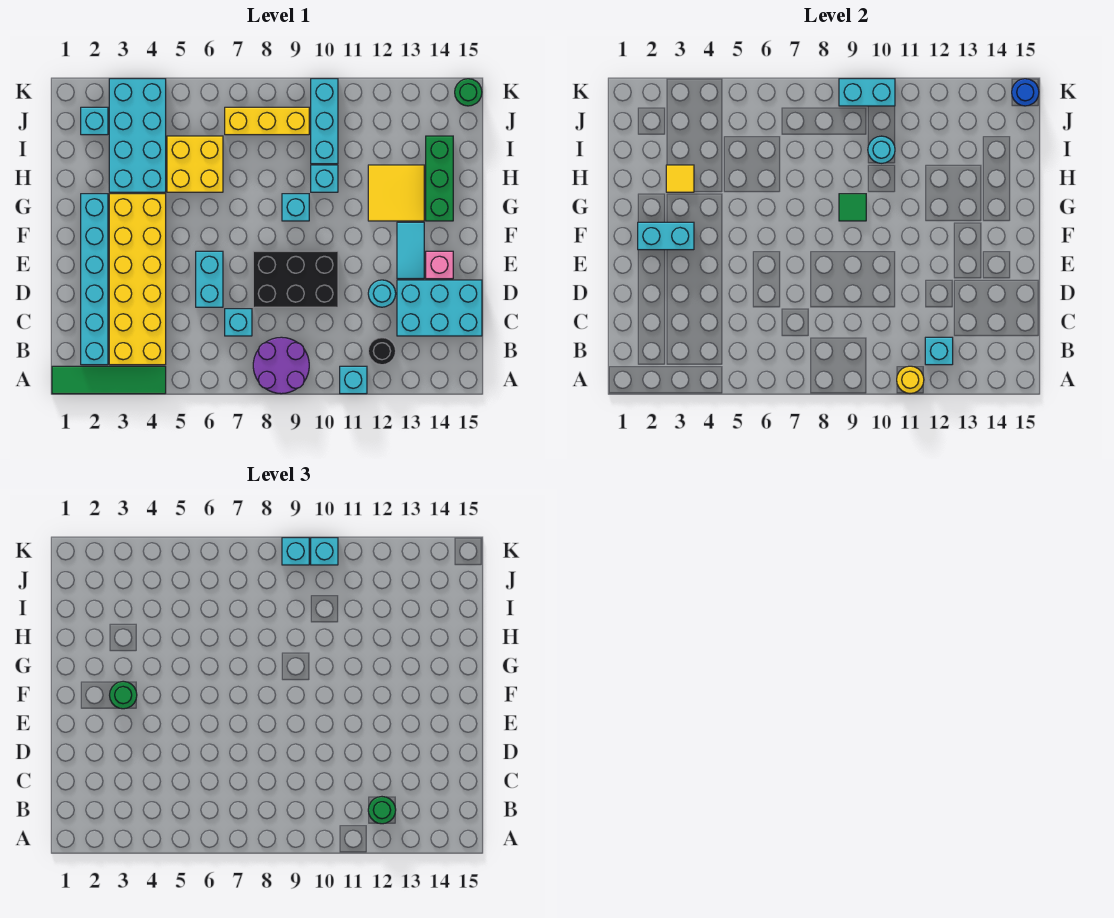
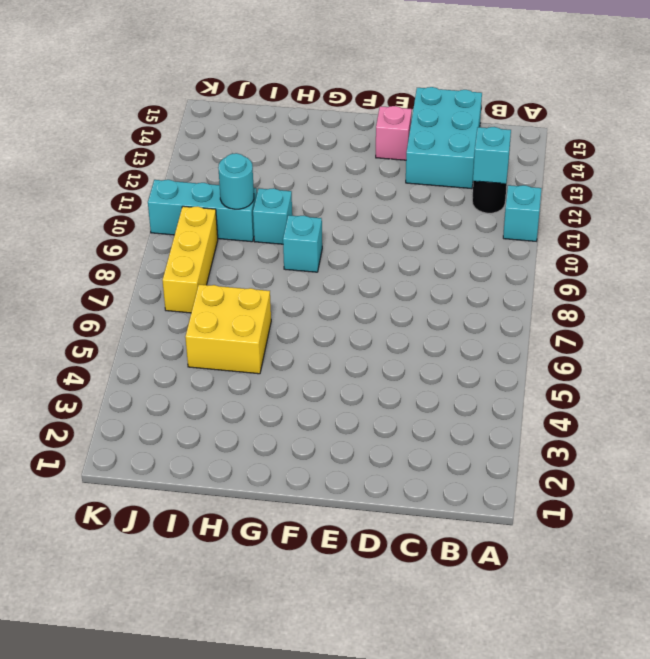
none -> green 1x4 tile [52,366,166,394]
none -> purple 2x2 round brick [253,337,309,394]
none -> cyan 1x6 brick [81,194,108,365]
none -> yellow 2x6 brick [109,194,166,365]

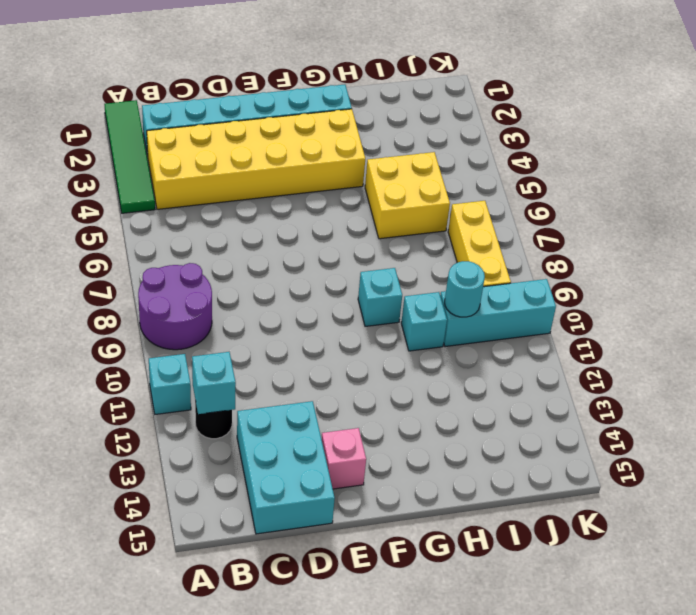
none -> cyan 1x1 brick [225,309,252,336]
none -> cyan 1x2 brick [196,251,223,307]
none -> black 2x3 brick [253,251,338,307]
none -> cyan 1x1 round brick [368,280,396,307]

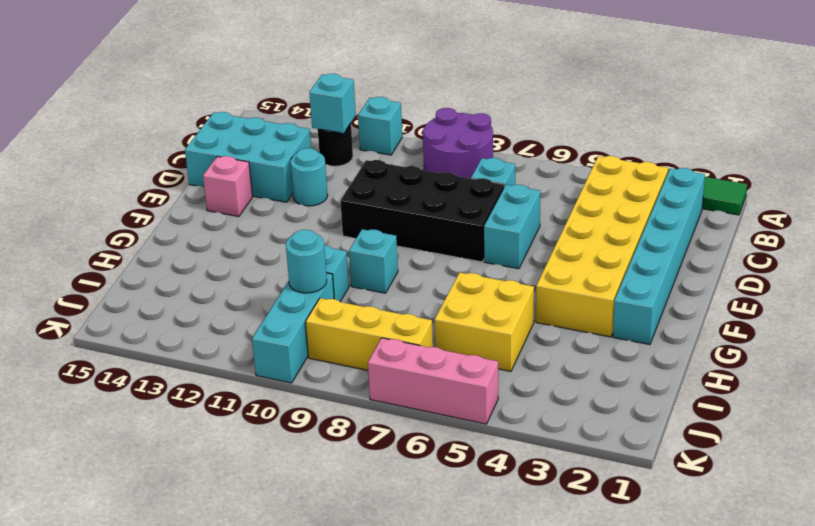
black 2x4 brick [340,160,504,262] -> black 2x3 brick [253,251,338,307]
pink 1x3 brick [368,338,498,424] -> none
none -> cyan 1x2 tile [397,222,424,279]
none -> yellow 2x2 tile [368,165,424,221]
none -> green 1x3 brick [426,136,453,221]
none -> cyan 2x4 brick [109,79,166,192]

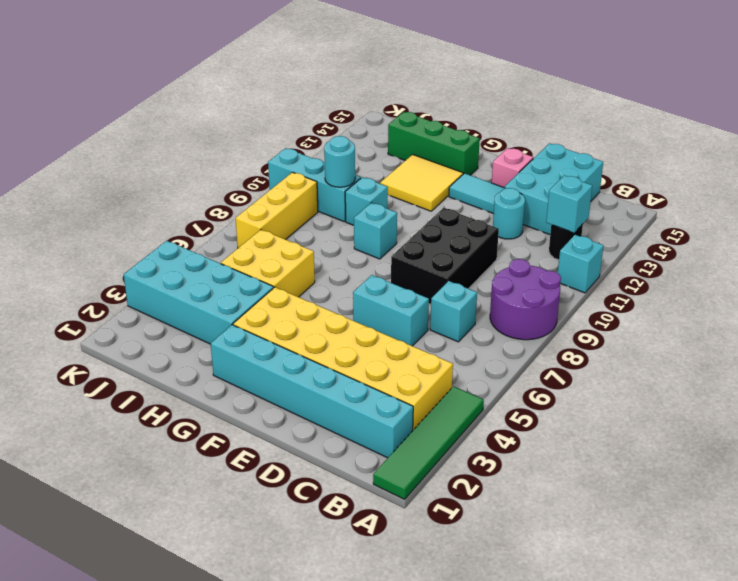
none -> cyan 1x1 brick [81,107,108,135]
none -> green 1x1 round brick [455,79,482,106]
none -> yellow 1x1 round brick [897,366,924,394]
none -> cyan 1x2 brick [638,222,694,250]

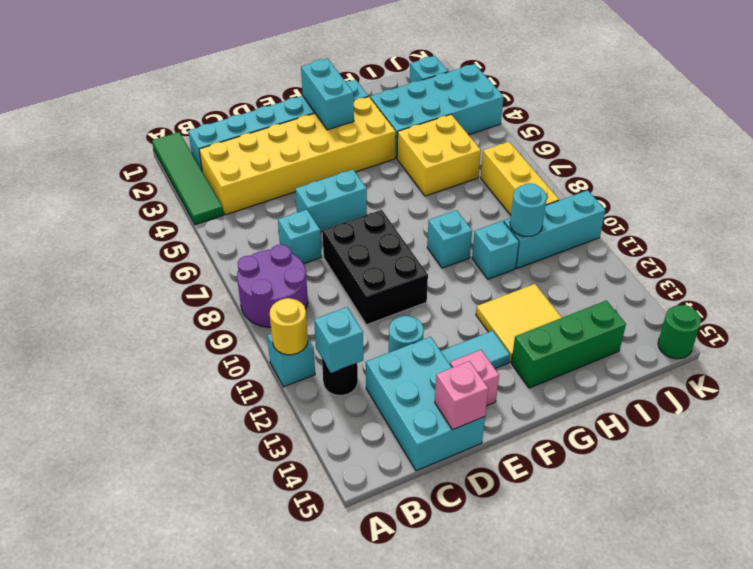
pink 1x1 brick [435,361,488,430] -> none
none -> green 1x1 tile [839,194,866,221]
none -> yellow 1x1 tile [666,165,694,192]
none -> cyan 1x2 brick [839,79,895,106]
none -> blue 1x1 round brick [1012,79,1039,106]

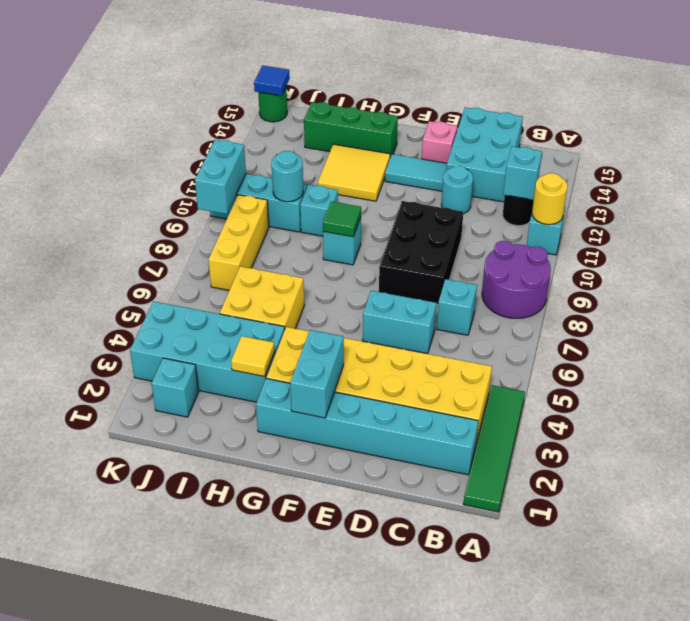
blue 1x1 tile [254,65,290,96] -> blue 1x1 round brick [1012,79,1039,106]
none -> green 1x1 round brick [368,797,396,824]
none -> green 1x1 round brick [110,681,137,709]
none -> cyan 1x1 brick [282,538,309,565]
none -> cyan 1x1 brick [311,538,338,565]

